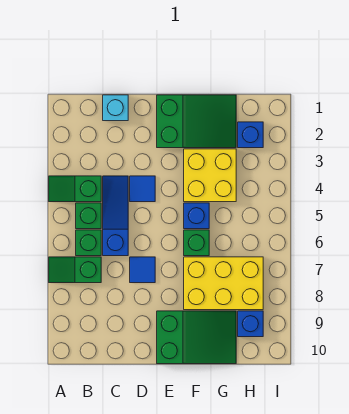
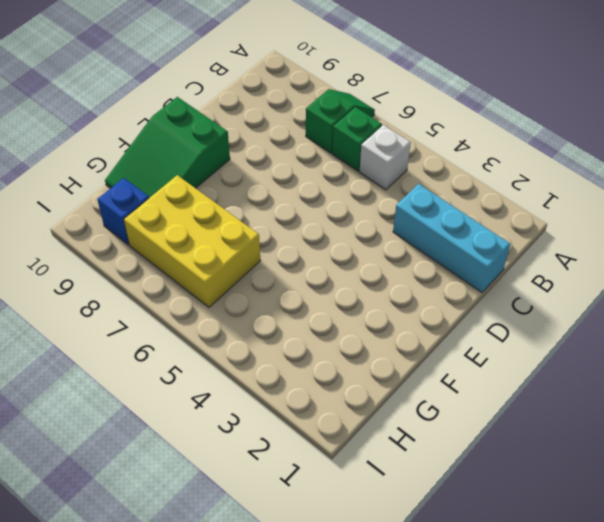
white 1x1 brick [360,125,411,190] -> green 1x1 brick [76,203,101,229]
cyan 1x3 brick [393,184,510,292] -> cyan 1x1 brick [103,95,128,121]
yellow 2x3 brick [124,175,260,307] -> yellow 2x3 brick turned to [184,257,263,310]
none -> green 1x2 slope [49,176,101,202]
none -> blue 1x3 slope [103,176,128,256]
none -> blue 1x1 tile [130,176,155,202]

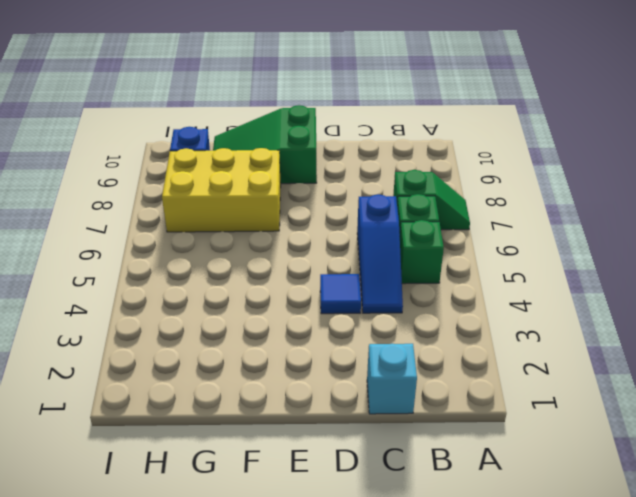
none -> green 1x2 slope [49,176,101,202]
none -> blue 1x1 tile [130,257,155,283]
none -> green 2x3 slope [157,95,236,148]

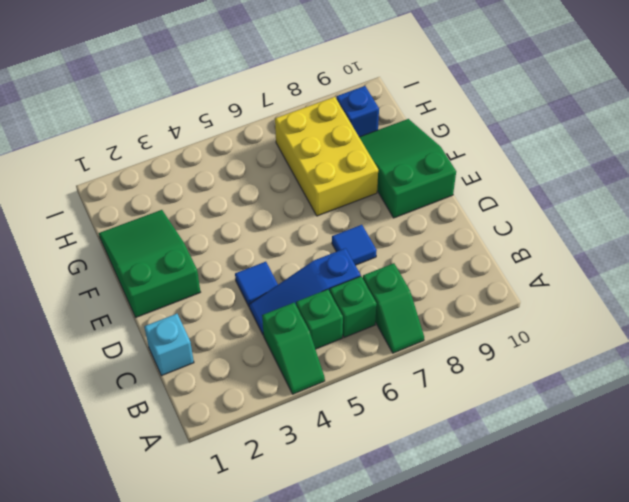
none -> yellow 2x2 brick [184,149,236,202]
none -> blue 1x1 brick [184,203,209,229]
none -> green 1x1 brick [184,230,209,256]

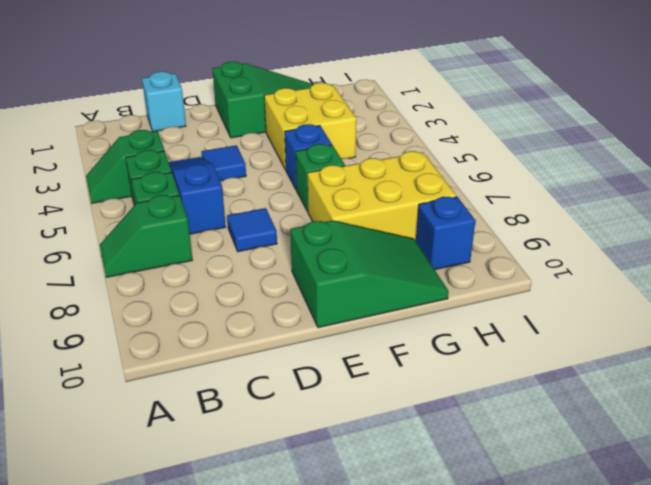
none -> blue 1x1 brick [238,122,263,148]

